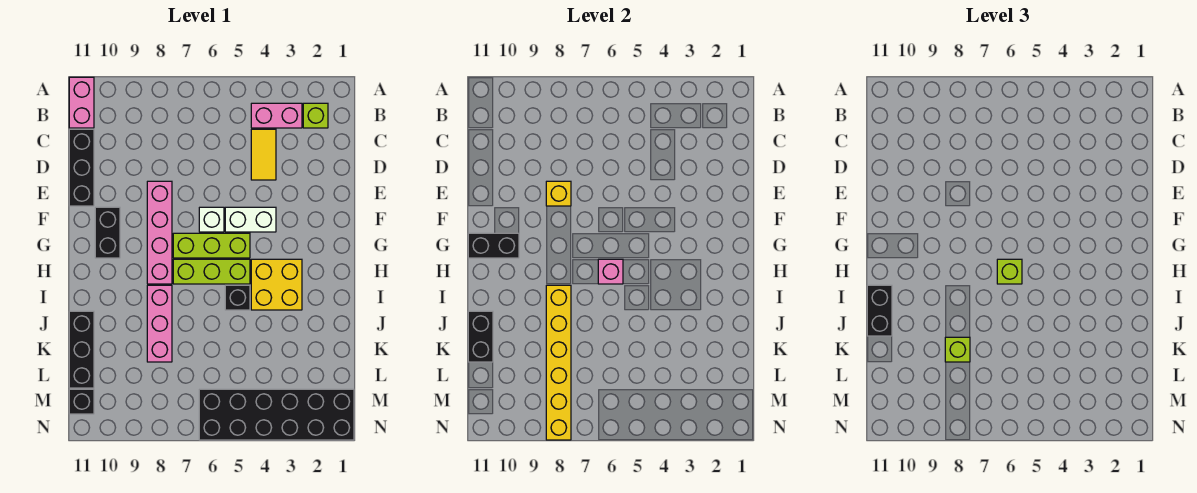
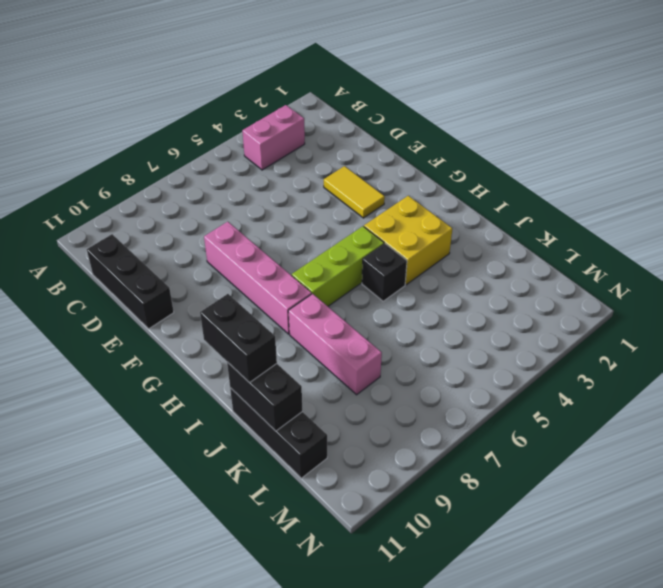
yellow 1x2 tile [324,166,385,218] -> yellow 1x2 tile moved to [251,129,276,180]
none -> pink 1x2 brick [69,77,94,128]
none -> lime 1x1 brick [303,103,328,128]
none -> white 1x2 brick [225,207,276,232]

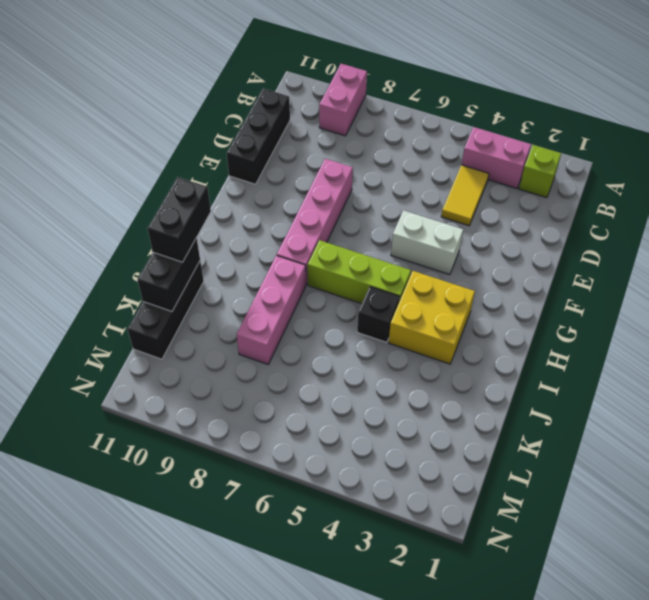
pink 1x2 brick [319,64,367,136] -> pink 1x2 brick moved to [69,77,94,128]
none -> white 1x1 brick [199,207,224,232]
none -> black 1x2 brick [95,207,120,258]
none -> lime 1x3 brick [173,233,250,258]

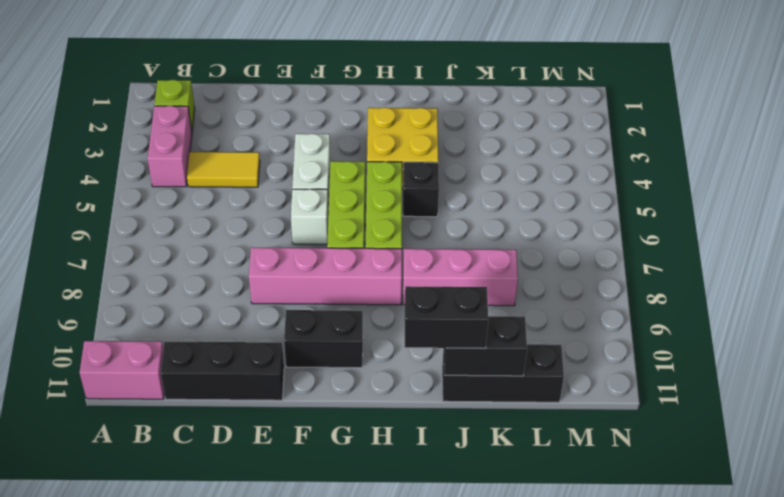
none -> black 2x6 brick [199,389,354,440]
none -> black 1x1 brick [69,389,94,414]
none -> yellow 1x1 brick [546,181,571,206]

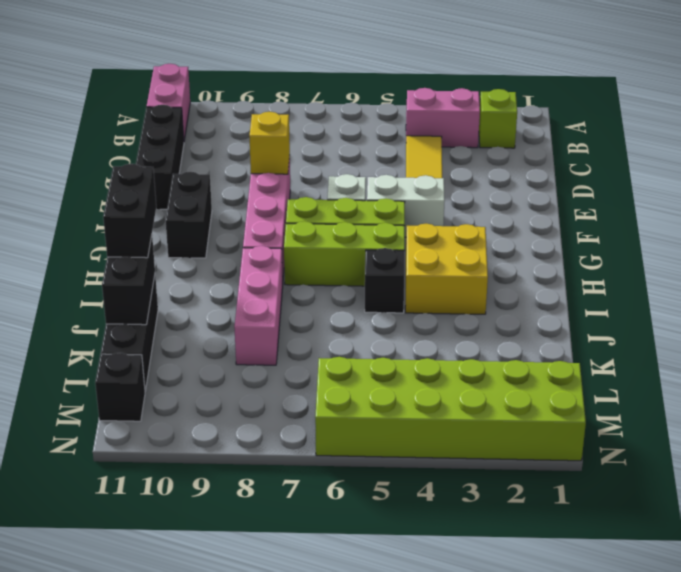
lime 2x6 brick [315,357,586,461] -> black 2x6 brick [199,389,354,440]
none -> black 1x2 brick [468,233,519,258]
none -> pink 1x1 brick [598,259,623,284]
none -> yellow 1x6 brick [546,285,571,440]

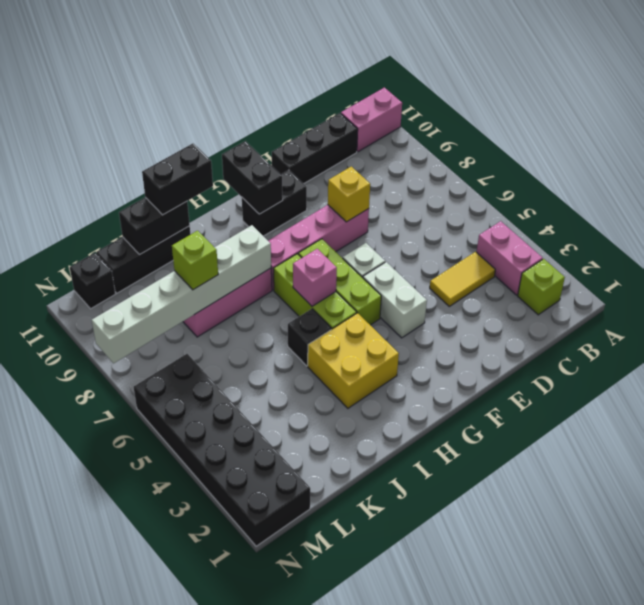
white 1x6 brick [92,225,271,363] -> yellow 1x6 brick [546,285,571,440]
none -> lime 1x1 brick [997,259,1022,284]

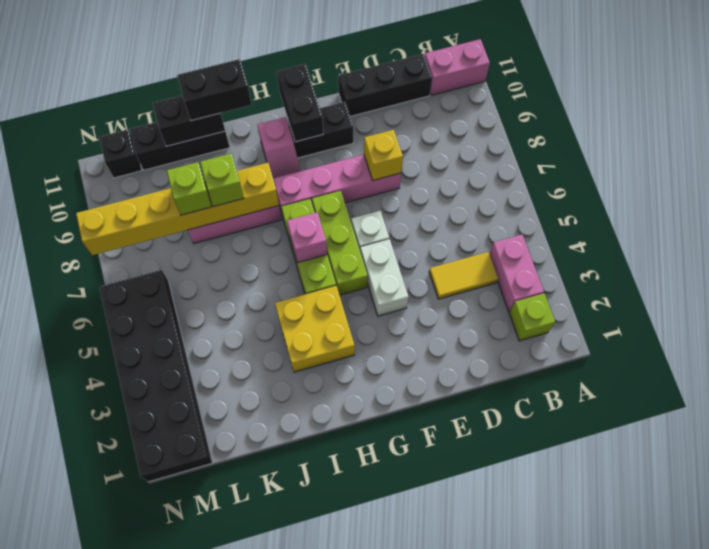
pink 1x2 slope [258,117,300,179] -> none
lime 1x1 brick [200,153,244,207] -> lime 1x1 brick moved to [997,259,1022,284]
none -> black 1x1 brick [225,285,250,310]

